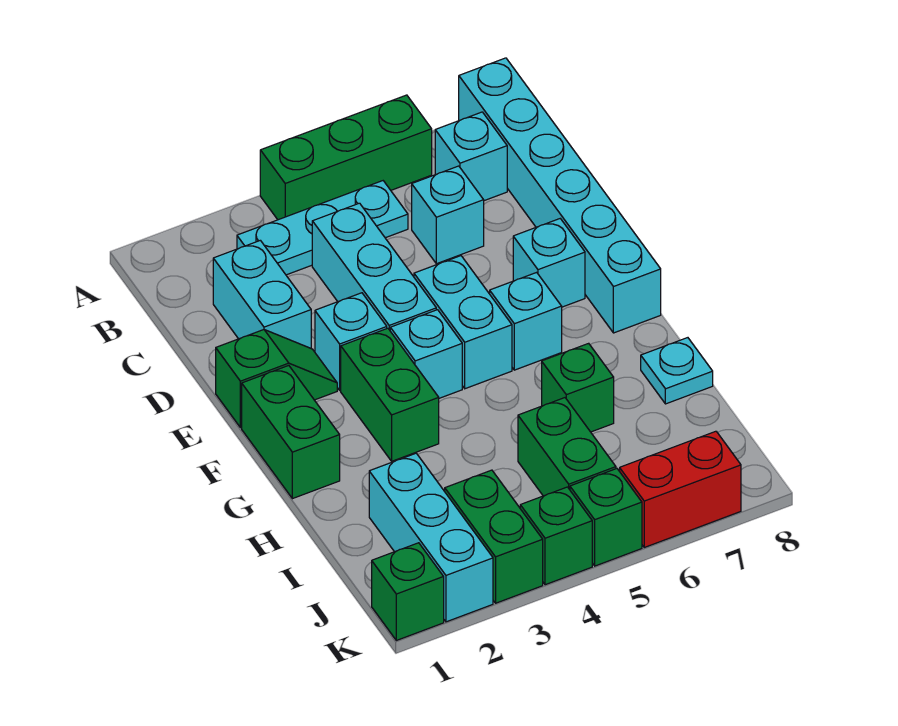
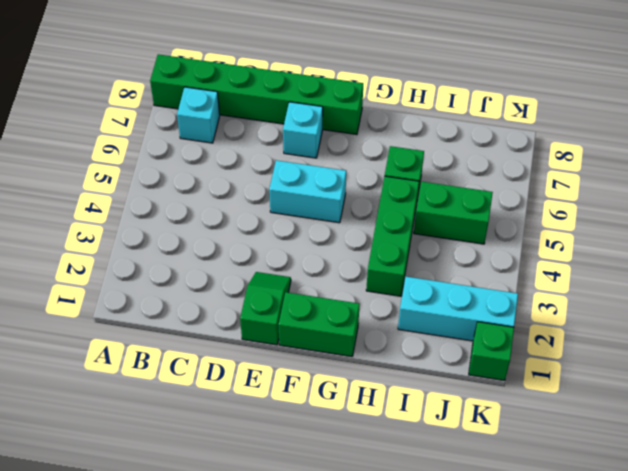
green 1x6 brick [150,54,363,135] -> cyan 1x6 brick [459,58,661,333]
green 1x3 brick [366,176,419,296] -> green 1x3 brick moved to [260,95,432,220]
none -> cyan 1x3 plate [237,181,408,275]
none -> cyan 1x2 brick [213,240,311,348]
none -> cyan 1x3 brick [312,203,436,330]

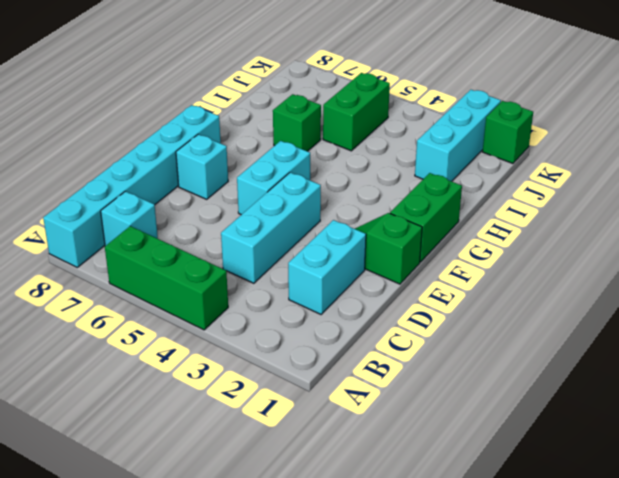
none -> cyan 1x3 plate [237,181,408,275]
none -> cyan 1x1 brick [412,166,484,264]
none -> cyan 1x1 brick [315,293,387,390]

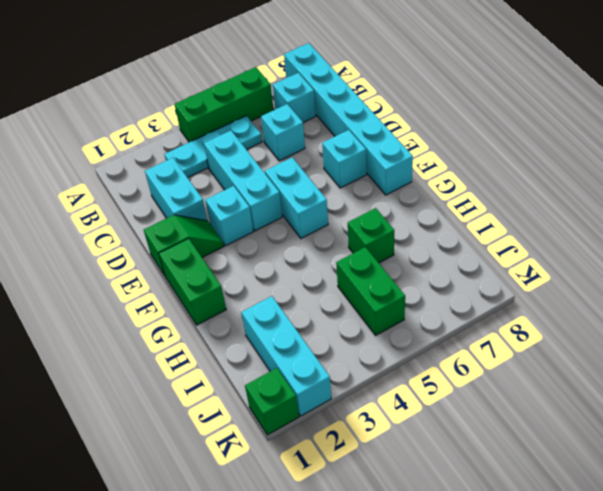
none -> green 1x2 brick [341,328,439,461]
none -> cyan 1x1 brick [390,310,462,398]
none -> cyan 1x1 brick [490,272,562,370]

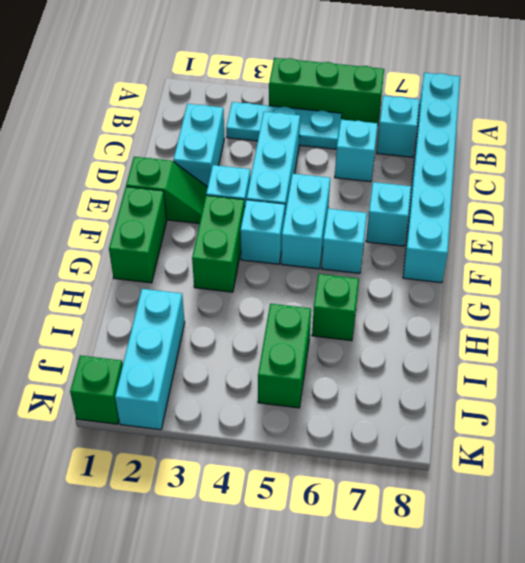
none -> cyan 1x1 plate [641,338,713,404]
none -> green 1x2 brick [445,470,543,603]
none -> green 1x1 brick [520,487,592,585]

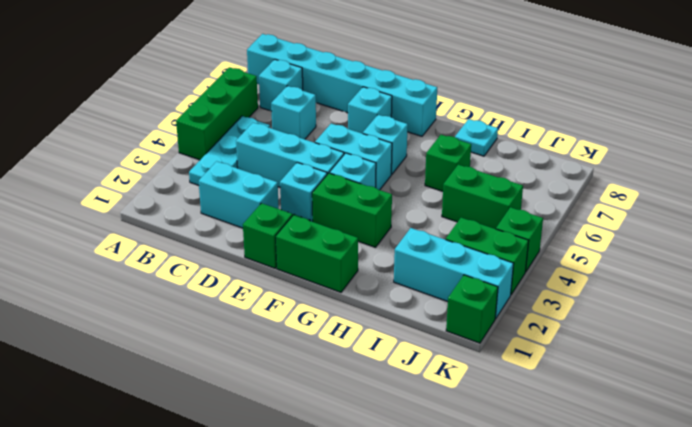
none -> green 1x1 brick [570,469,642,566]
none -> red 1x2 brick [620,431,741,547]

